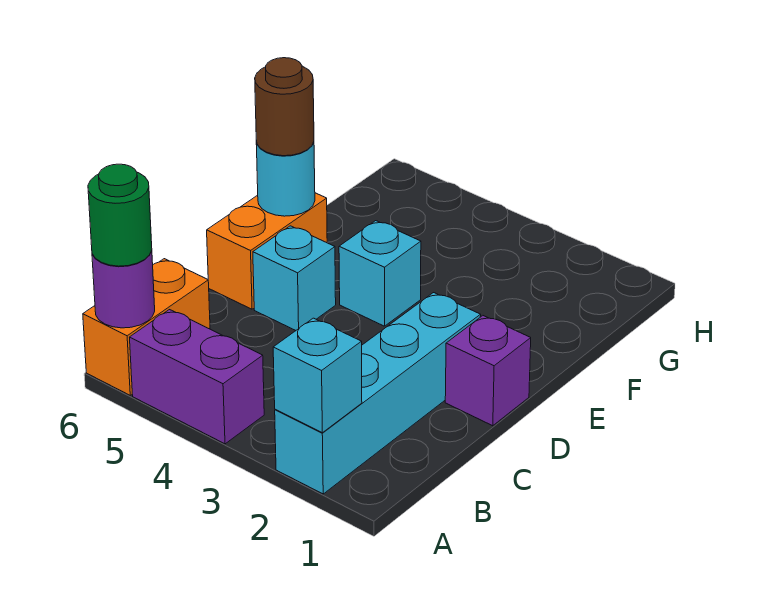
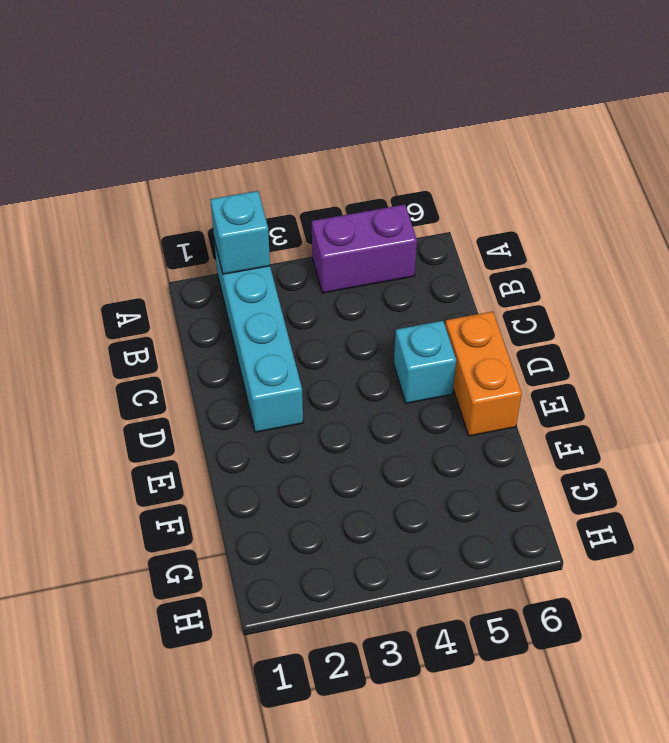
none -> orange 1x2 brick [83,259,210,395]
none -> purple 1x1 brick [445,316,531,426]
none -> cyan 1x1 brick [339,221,421,326]

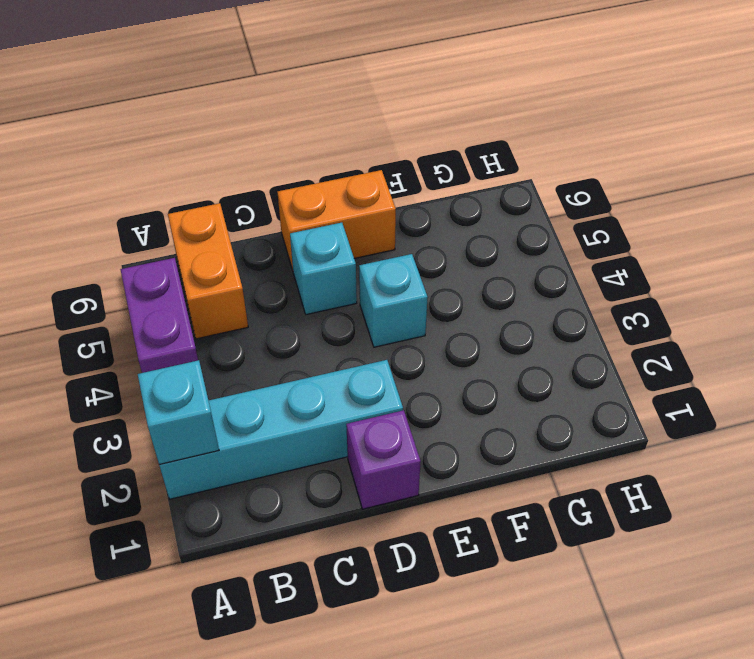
orange 1x2 brick [168,203,248,339] -> orange 1x2 brick turned to [83,259,210,395]
none -> purple 1x1 round brick [92,251,155,328]
none -> cyan 1x1 round brick [256,141,315,216]
none -> green 1x1 round brick [88,164,152,266]

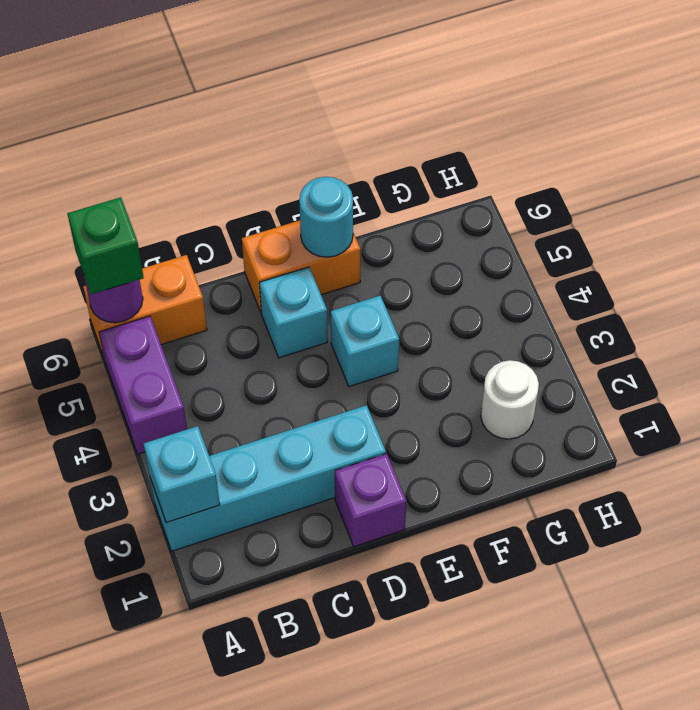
green 1x1 brick [67,197,144,294] -> green 1x1 round brick [88,164,152,266]
white 1x1 round brick [481,360,539,439] -> none
none -> brown 1x1 round brick [255,58,314,156]

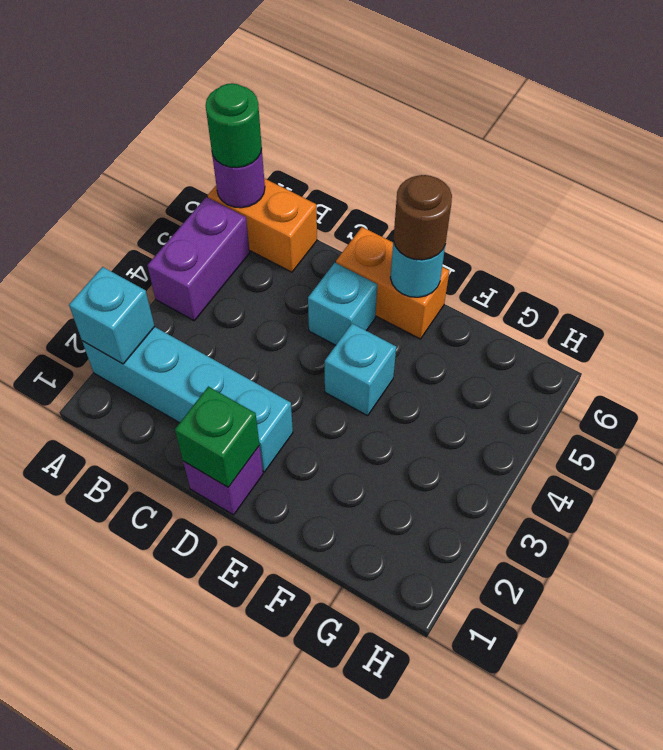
green 1x1 brick [175,386,259,487] -> none

